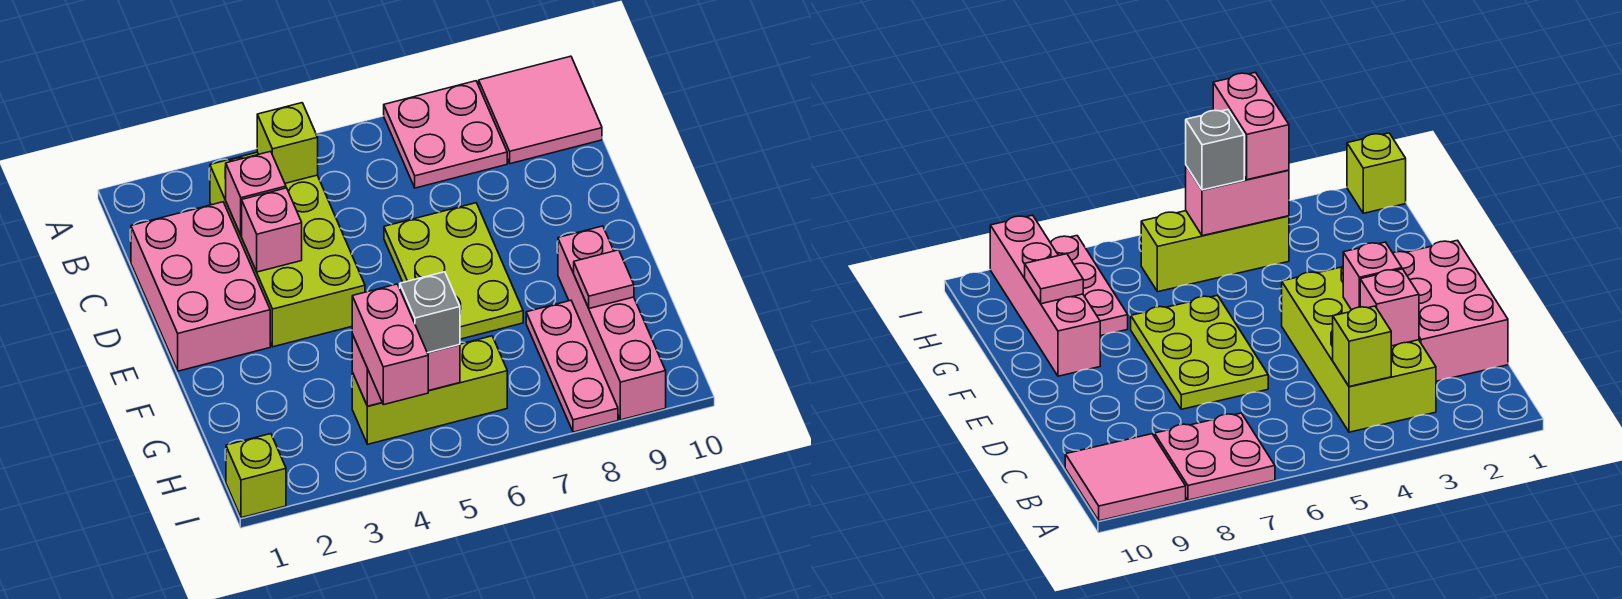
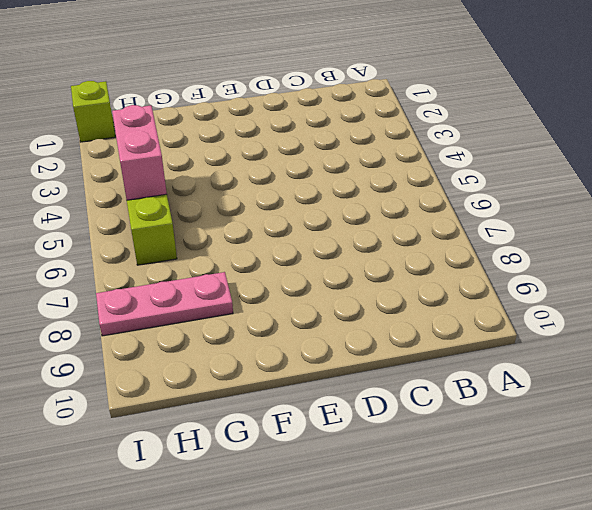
none -> pink 2x2 plate [384,81,507,188]
none -> pink 2x2 tile [479,56,602,164]
none -> lime 2x4 brick [210,152,365,347]

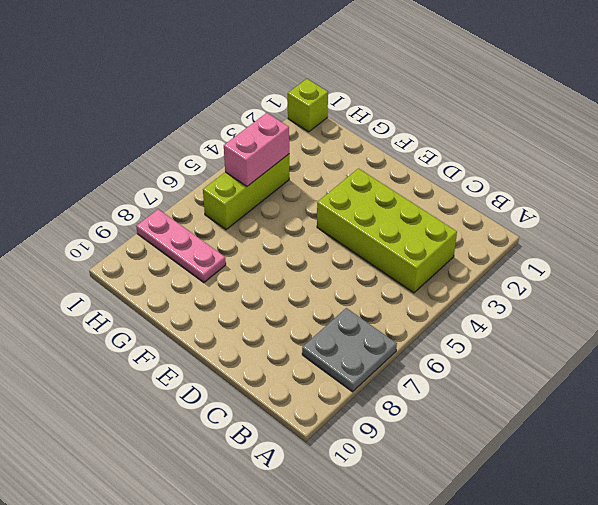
grey 2x2 plate [302,308,397,392] -> pink 2x2 plate [384,81,507,188]
none -> pink 2x2 tile [479,56,602,164]
none -> pink 2x3 brick [131,202,270,371]
none -> lime 2x3 plate [384,203,523,339]

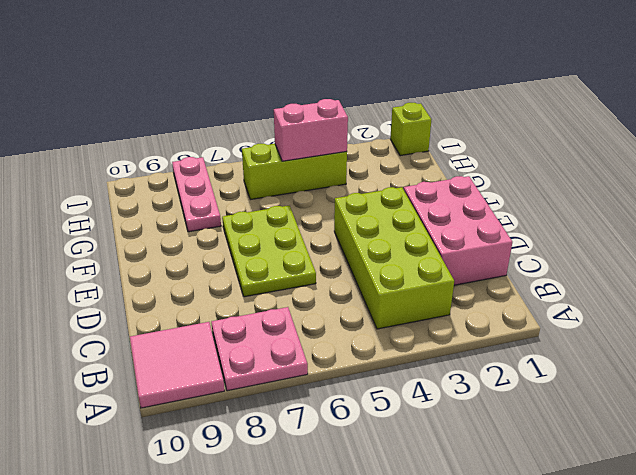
none -> pink 1x4 brick [558,226,666,420]
none -> lime 1x1 brick [257,103,318,183]
none -> pink 1x1 brick [225,151,286,235]

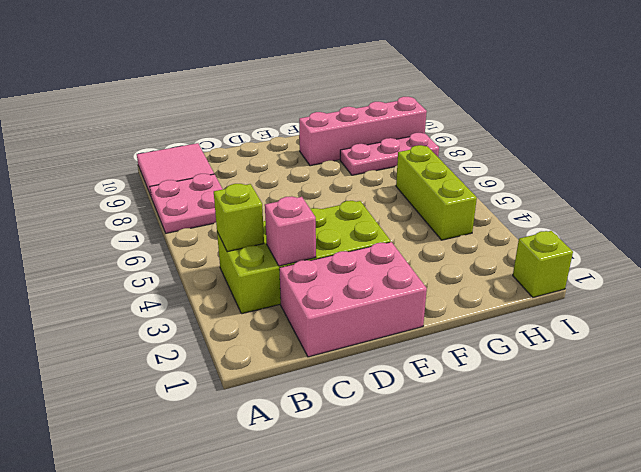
none -> lime 2x3 plate [384,203,523,339]
none -> pink 1x1 brick [242,188,302,272]
none -> pink 1x1 tile [574,250,634,308]

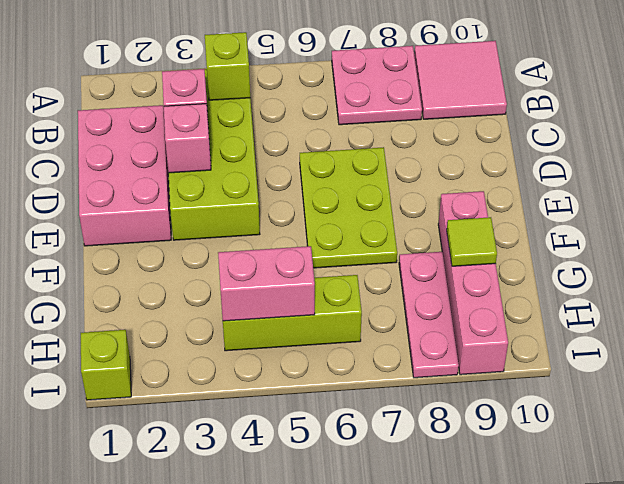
lime 1x1 tile [447,217,497,266] -> pink 1x1 tile [574,250,634,308]
none -> pink 1x2 brick [352,284,428,405]
none -> grey 1x1 brick [400,272,460,353]

